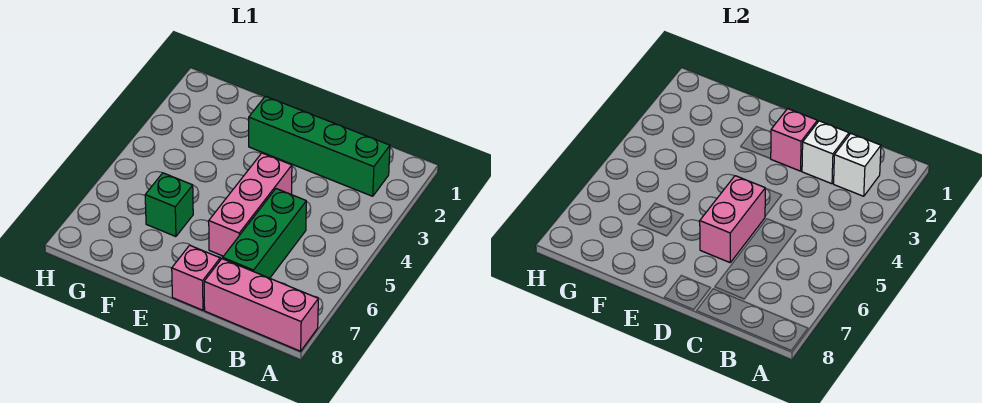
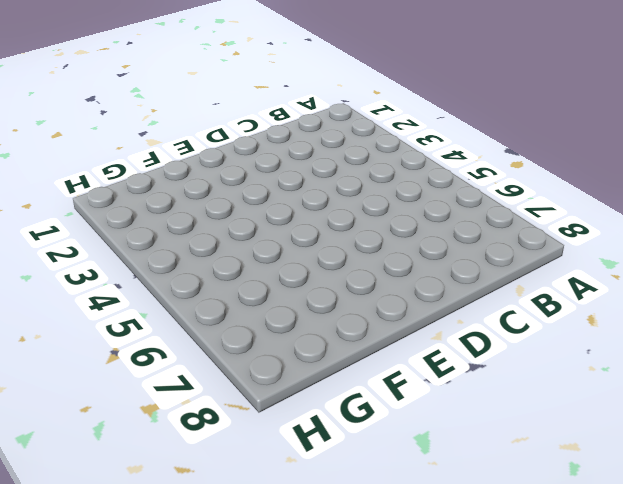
none -> pink 1x3 brick [204,259,318,351]
none -> green 1x4 brick [249,96,390,196]

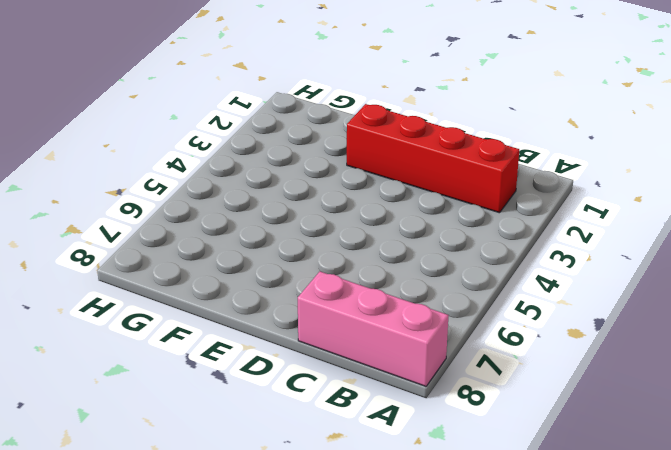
red 1x4 brick [347,104,519,213] -> green 1x4 brick [249,96,390,196]
none -> green 1x3 brick [223,189,306,278]
none -> pink 1x3 brick [209,153,292,256]

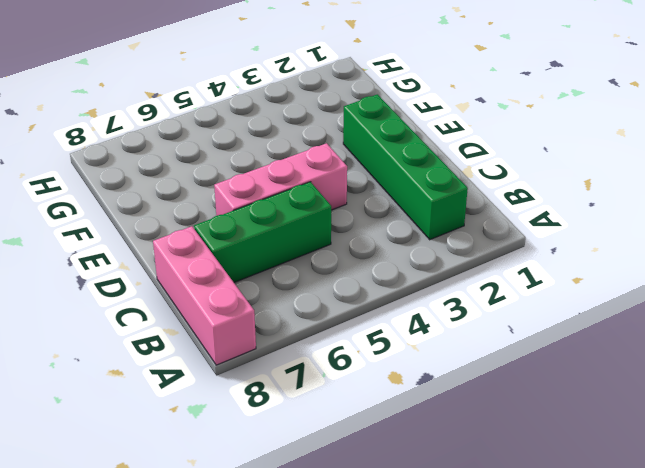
none -> pink 1x1 brick [172,245,220,310]
none -> green 1x1 brick [145,173,193,237]

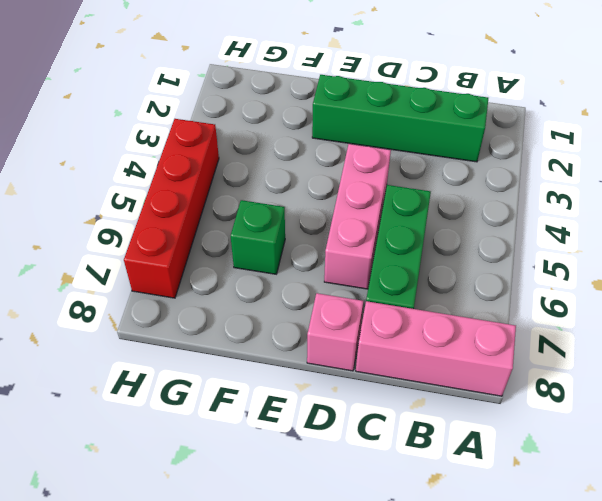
red 1x4 brick [124,119,219,298] -> none
none -> white 1x1 brick [834,134,881,196]
none -> white 1x1 brick [802,121,849,184]

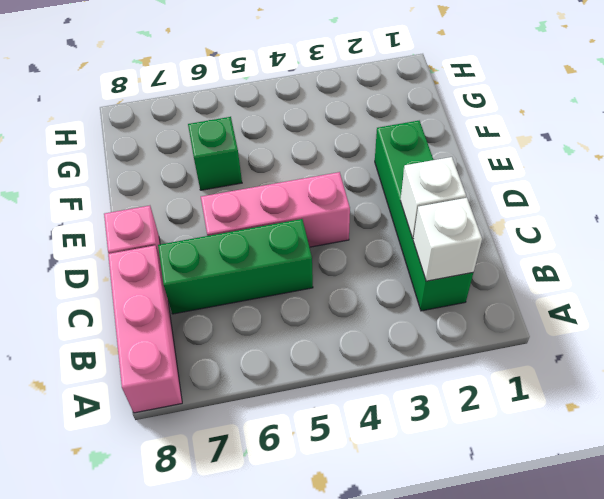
none -> pink 1x1 brick [771,109,817,171]
none -> pink 1x2 brick [700,176,765,263]

